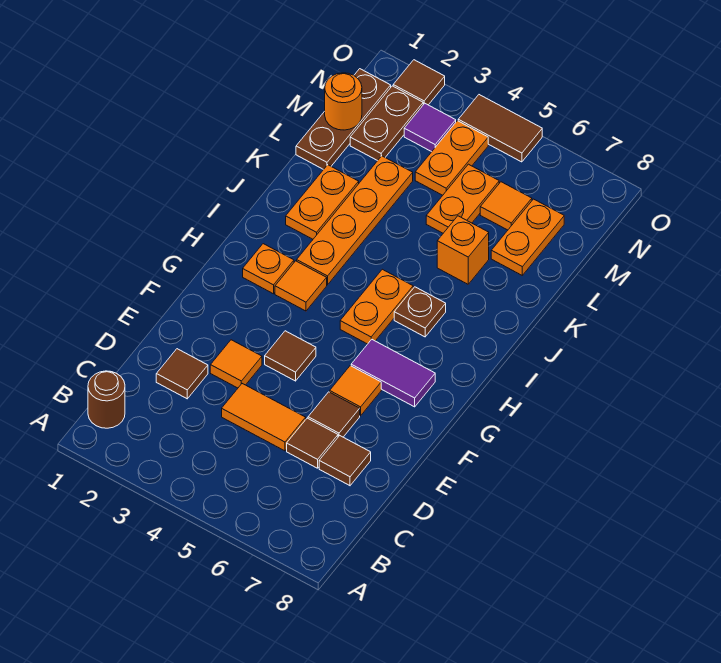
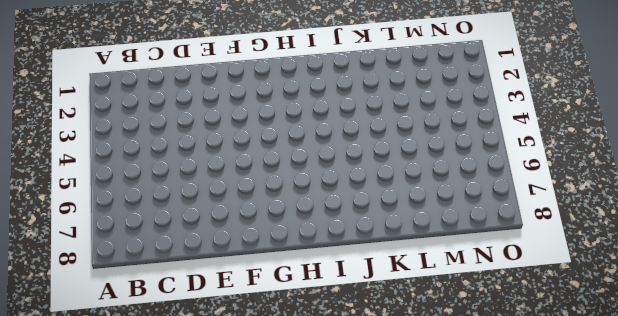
none -> brown 1x1 round brick [88,371,125,428]
none -> brown 1x1 tile [156,349,208,399]
none -> orange 1x2 tile [222,384,306,451]

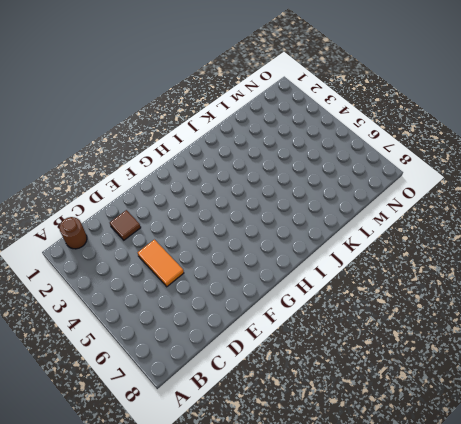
none -> brown 1x1 tile [287,418,338,468]
none -> brown 1x1 tile [319,436,371,486]
none -> orange 1x1 tile [210,340,262,388]

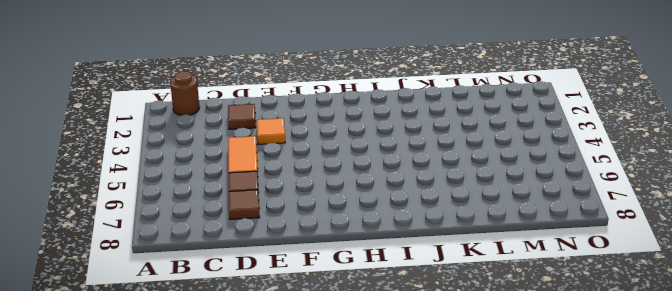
none -> brown 1x1 tile [308,392,360,437]
none -> brown 1x1 tile [265,331,316,381]
none -> orange 1x1 tile [330,366,381,416]

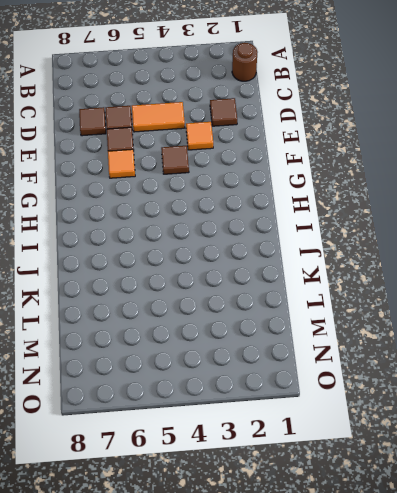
none -> purple 1x2 tile [351,339,435,407]
none -> orange 1x1 plate [243,244,294,294]
none -> orange 1x1 tile [275,261,327,311]

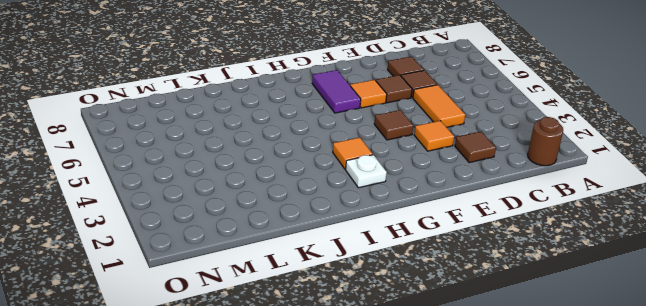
white 1x1 plate [346,155,387,188] -> orange 1x1 plate [243,244,294,294]
none -> orange 1x2 plate [340,269,413,344]
none -> orange 1x4 plate [297,156,413,285]
none -> brown 1x1 plate [394,287,446,337]

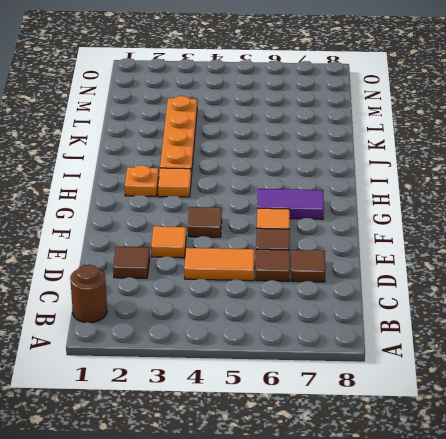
none -> orange 1x2 plate [340,269,413,344]
none -> brown 1x1 plate [394,287,446,337]
none -> orange 1x2 plate [286,165,359,239]

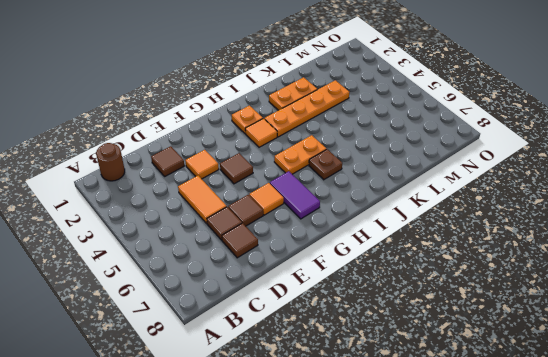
none -> orange 1x1 brick [437,216,489,284]
none -> brown 1x3 plate [296,69,391,170]
none -> orange 1x2 plate [426,164,499,233]

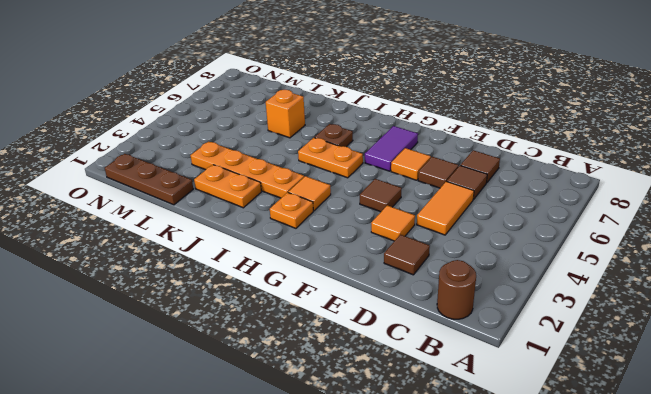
none -> orange 1x2 plate [426,164,499,233]
none -> orange 1x2 plate [491,199,564,275]
none -> brown 1x2 plate [350,86,423,161]

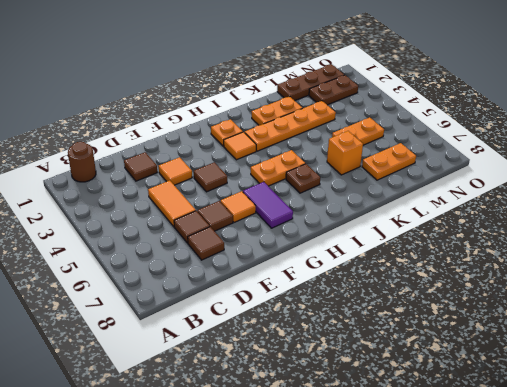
none -> orange 1x2 plate [415,121,488,195]
none -> orange 1x1 tile [480,182,532,230]
none -> purple 1x1 tile [404,104,456,152]

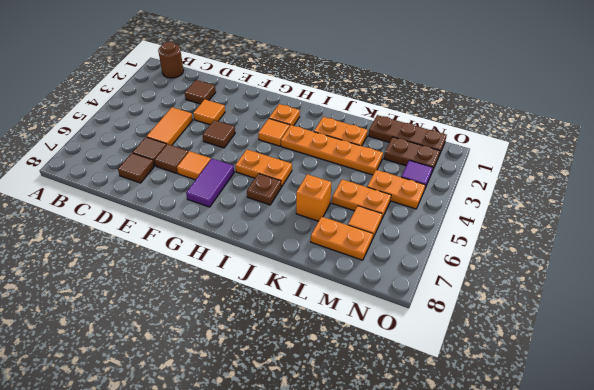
none -> brown 1x1 tile [393,60,445,105]
none -> brown 1x2 tile [458,95,542,162]
none -> orange 1x1 round brick [325,73,362,130]

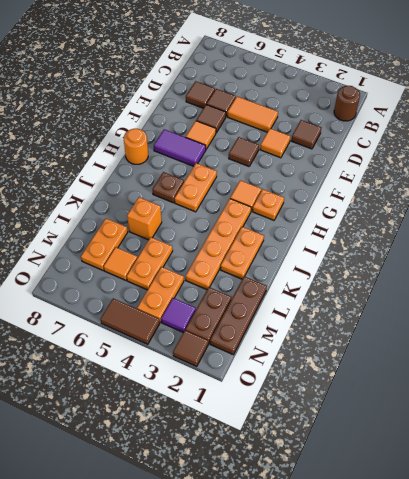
orange 1x1 round brick [124,129,148,164] -> orange 1x1 round brick moved to [325,73,362,130]

